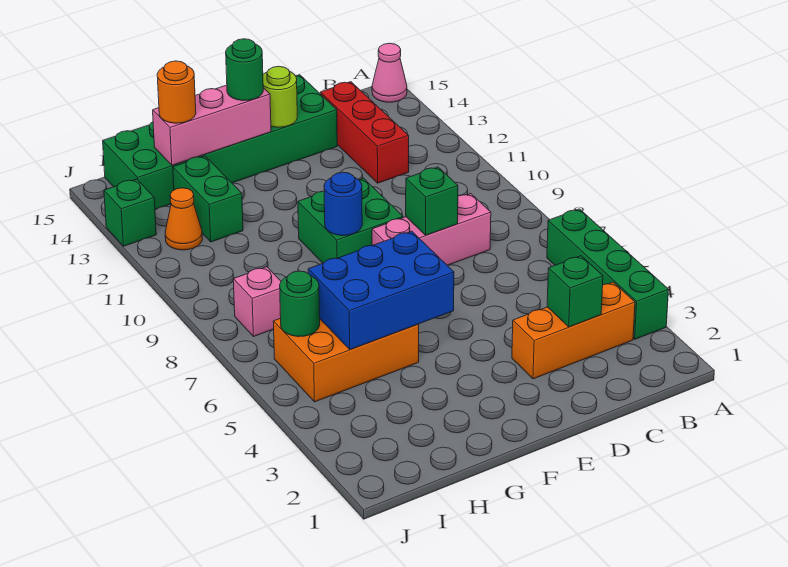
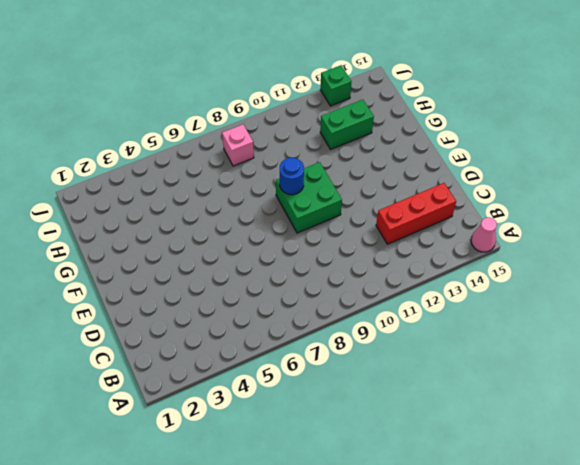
none -> green 1x4 brick [547,209,669,339]
none -> orange 1x3 brick [512,282,635,379]
none -> pink 1x3 brick [372,194,491,265]

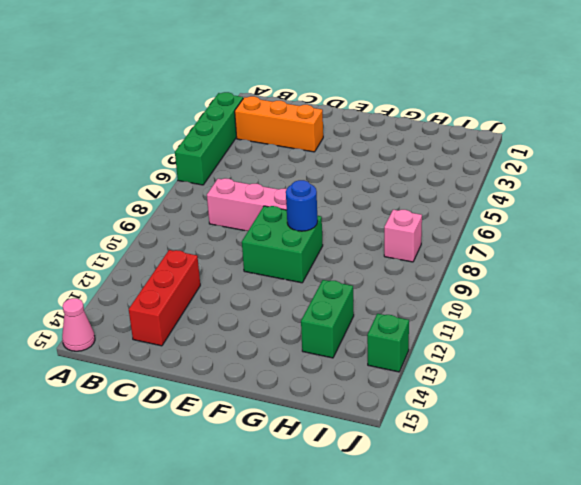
none -> green 2x6 brick [103,75,337,210]
none -> orange 2x3 brick [273,318,419,402]
none -> orange 1x1 cone [165,188,202,250]

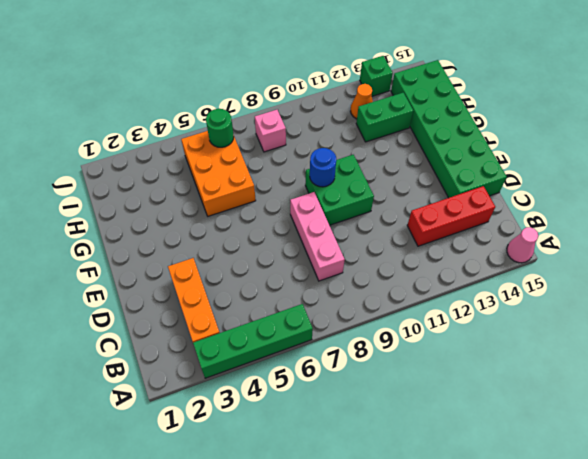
none -> green 1x1 brick [547,256,603,327]
none -> green 1x1 brick [406,167,458,235]
none -> lime 1x1 round brick [263,66,297,127]

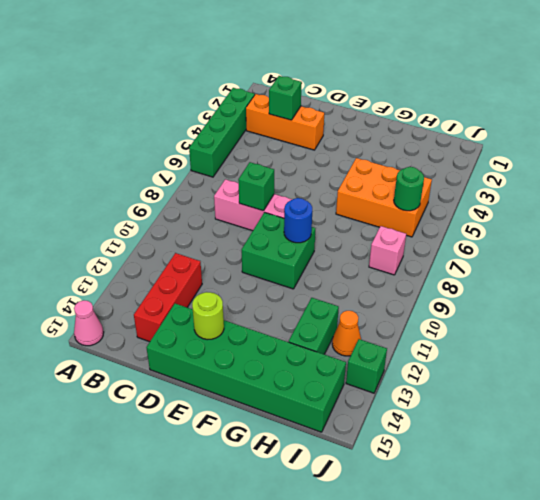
none -> blue 2x3 brick [308,231,454,350]
none -> pink 1x3 brick [153,85,271,165]
none -> green 1x1 round brick [226,39,263,101]

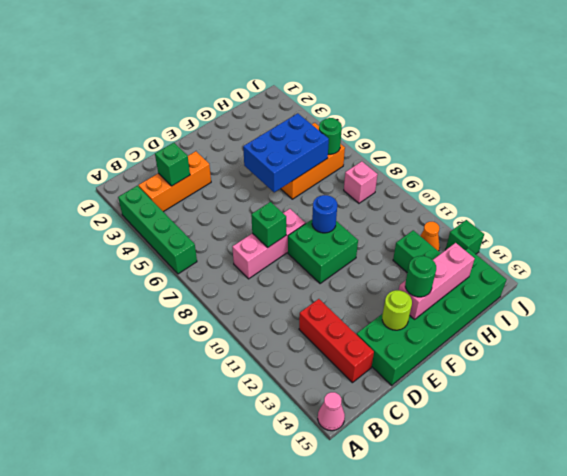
none -> orange 1x1 round brick [157,61,196,123]

